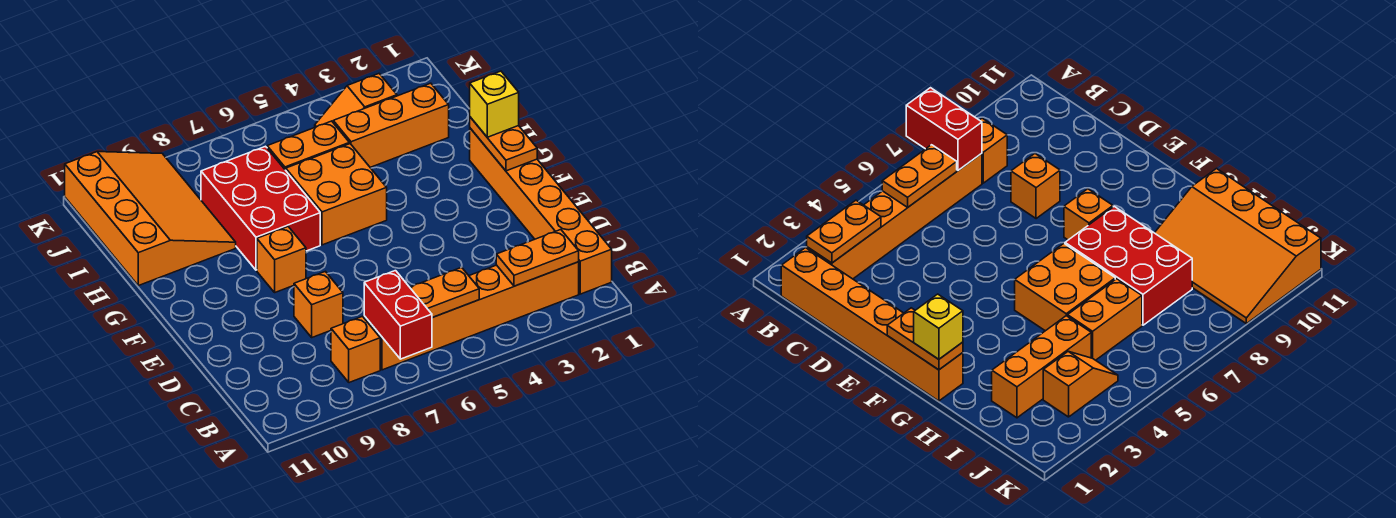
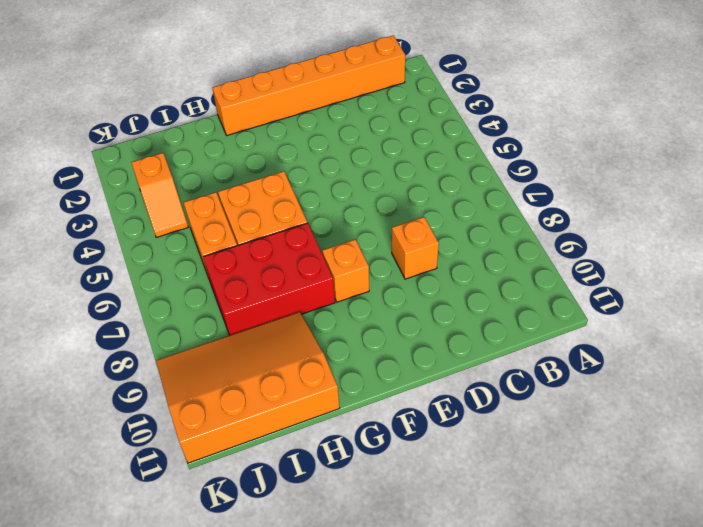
none -> orange 1x6 brick [364,262,579,370]
none -> orange 1x1 brick [331,316,380,383]
none -> orange 1x3 brick [333,83,449,167]

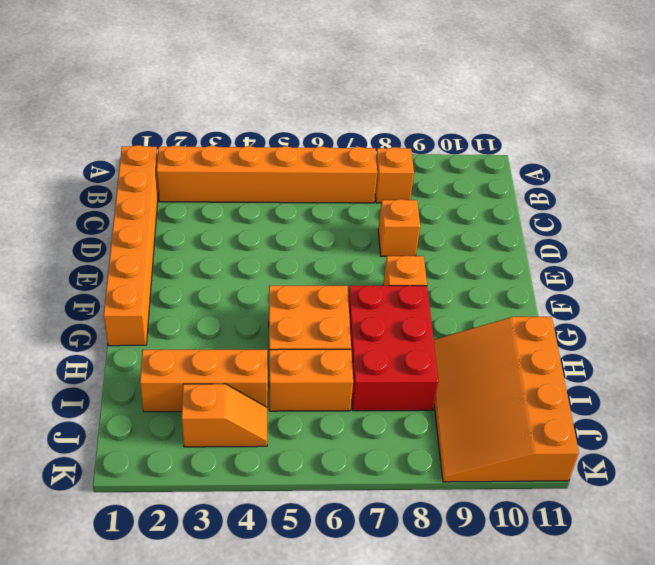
none -> red 1x2 brick [364,271,432,359]
none -> orange 1x2 plate [496,230,579,286]
none -> orange 1x2 plate [410,267,479,318]

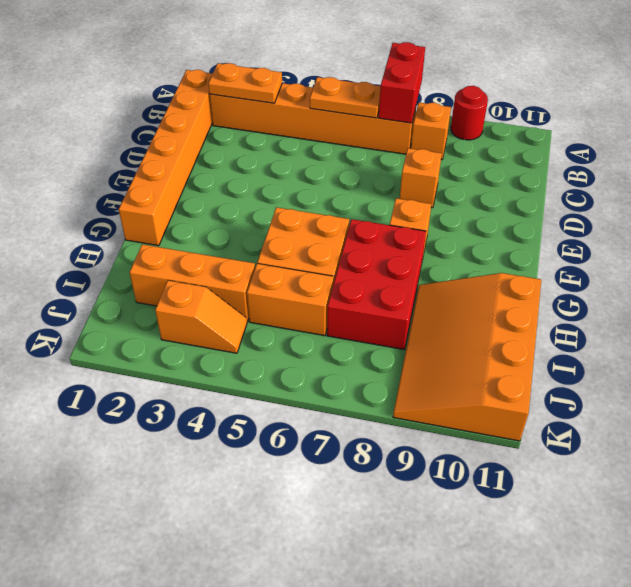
red 1x1 round brick [451,86,488,140] -> none
none -> orange 1x2 plate [470,117,537,171]
none -> yellow 1x1 brick [470,71,519,137]

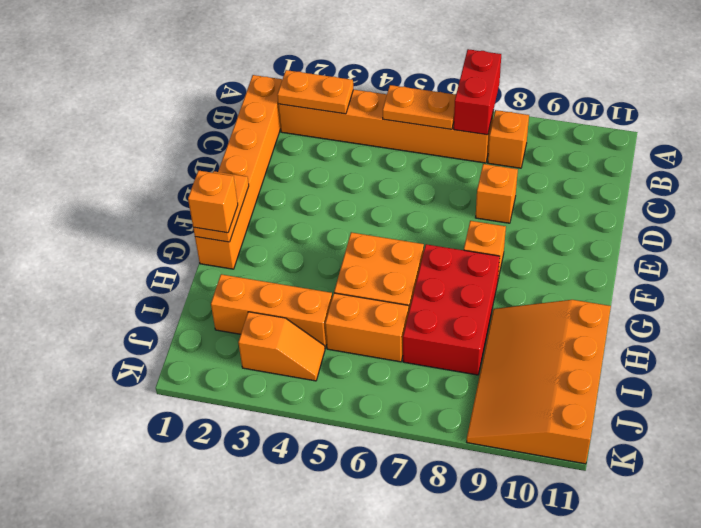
orange 1x1 brick [188,171,238,233] -> yellow 1x1 brick [470,71,519,137]

